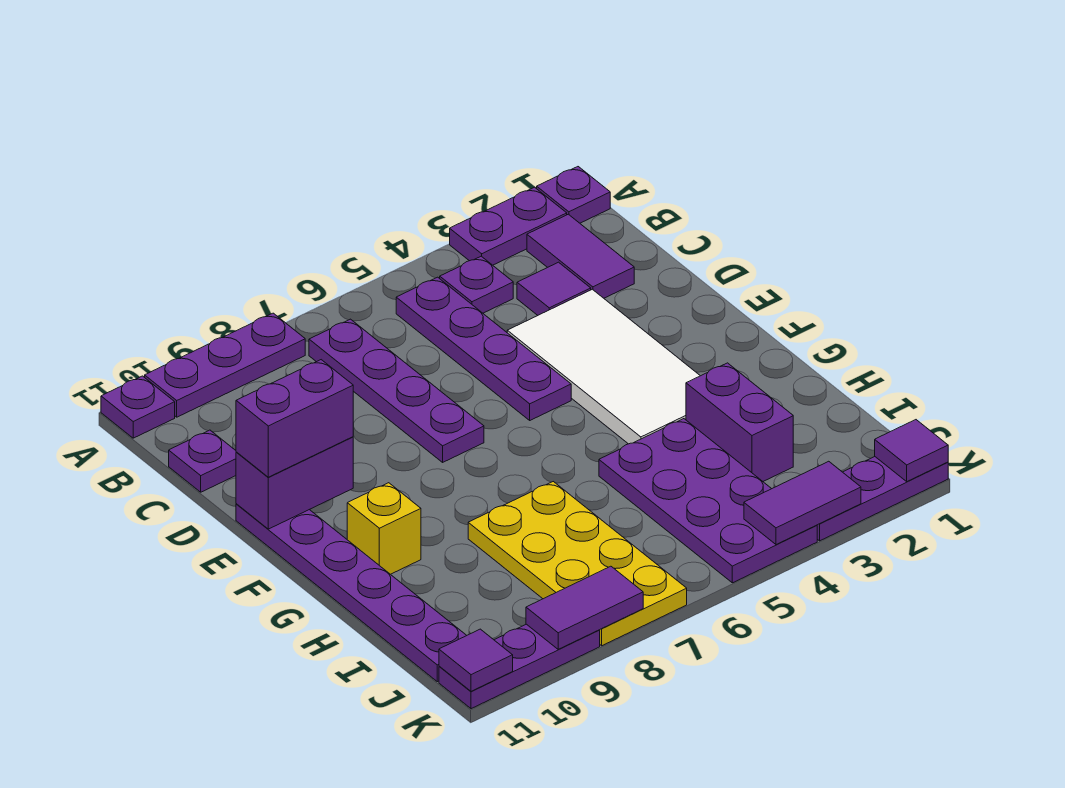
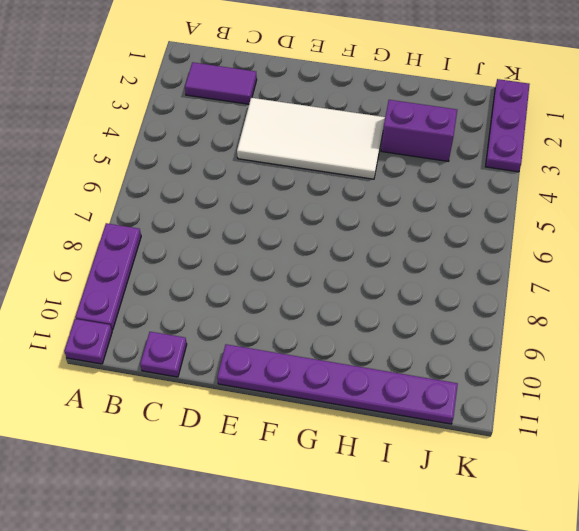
none -> purple 1x1 plate [537,167,610,223]
none -> purple 1x2 plate [450,187,567,265]
none -> purple 1x1 plate [440,256,513,313]

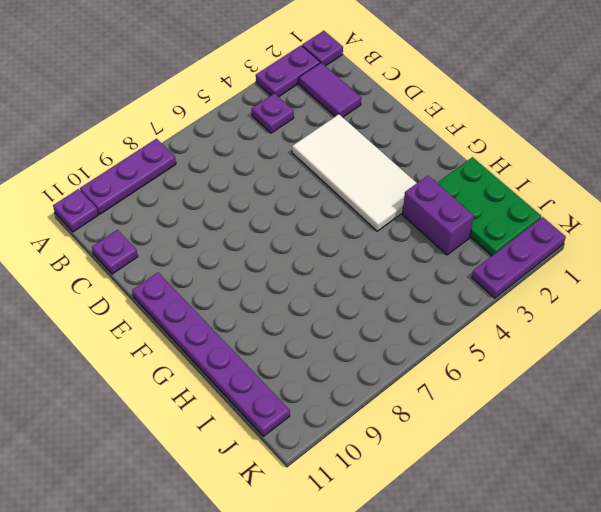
green 2x3 plate [437,157,541,256] -> none
none -> purple 1x4 plate [396,277,571,420]
none -> purple 1x4 plate [309,319,484,462]
none -> purple 1x1 tile [517,262,591,315]

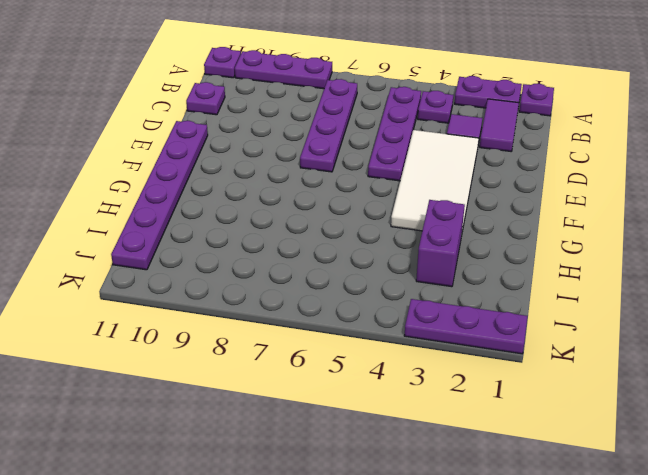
none -> yellow 1x1 brick [347,483,421,574]
none -> purple 2x4 plate [599,419,817,583]
none -> yellow 2x4 plate [468,482,687,646]

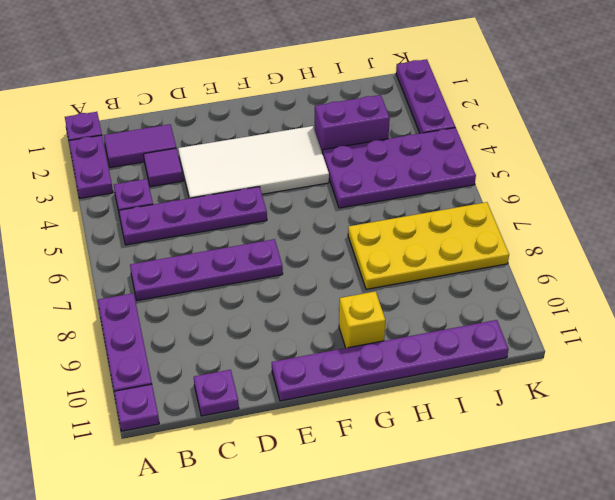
none -> purple 1x3 plate [439,624,600,709]
none -> purple 1x2 brick [236,437,353,529]
none -> purple 1x1 tile [875,420,948,481]

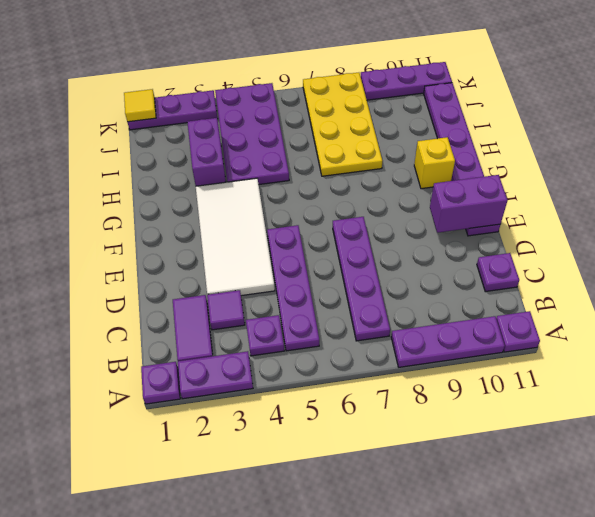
yellow 1x1 tile [124,89,156,122] -> purple 1x1 tile [875,420,948,481]
none -> purple 1x2 tile [744,461,861,545]
none -> purple 1x2 tile [526,566,643,649]
none -> purple 1x1 tile [439,629,513,691]

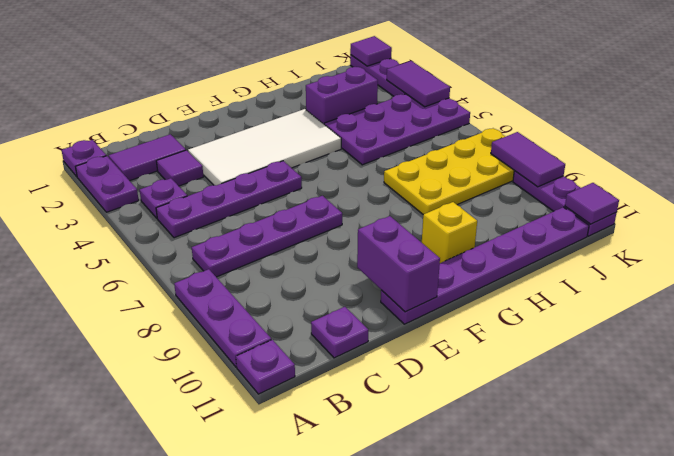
none -> purple 1x2 brick [236,360,353,477]

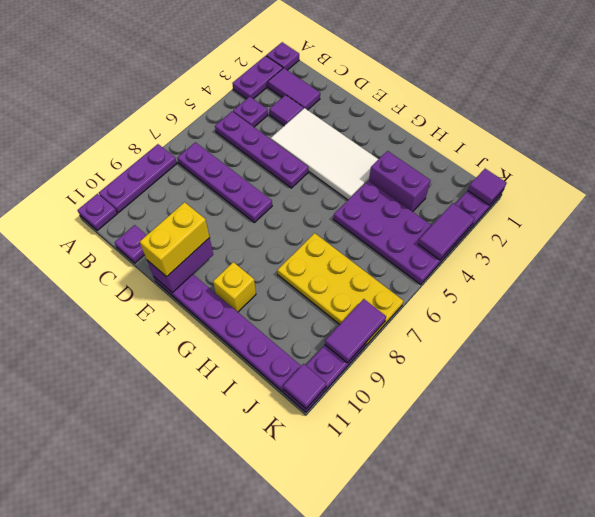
yellow 1x2 brick [140,202,210,277] -> purple 1x2 brick [236,360,353,477]

